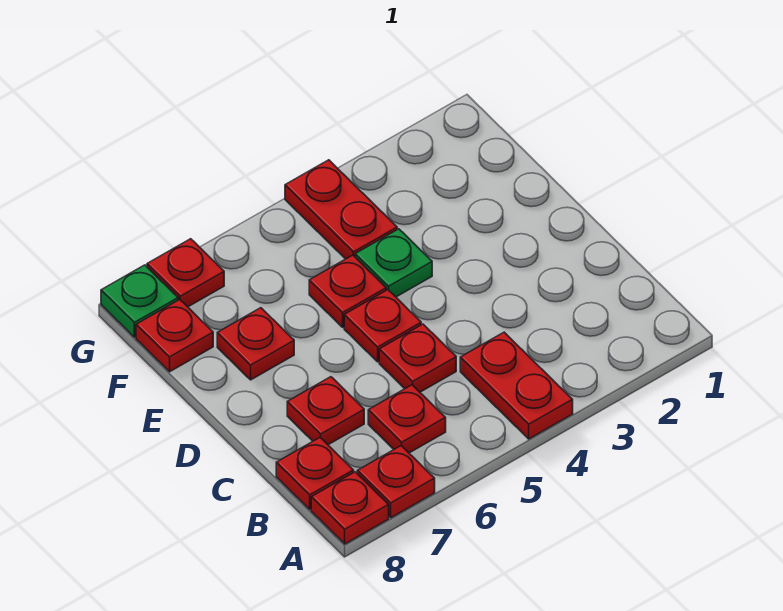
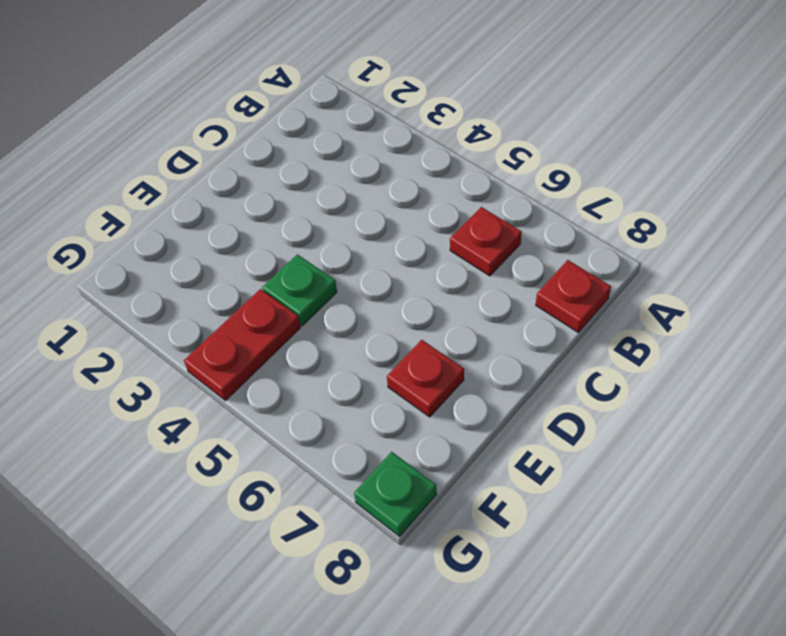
none -> red 1x2 plate [460,332,573,439]
none -> red 1x1 plate [357,446,435,518]
none -> red 1x1 plate [311,472,389,544]

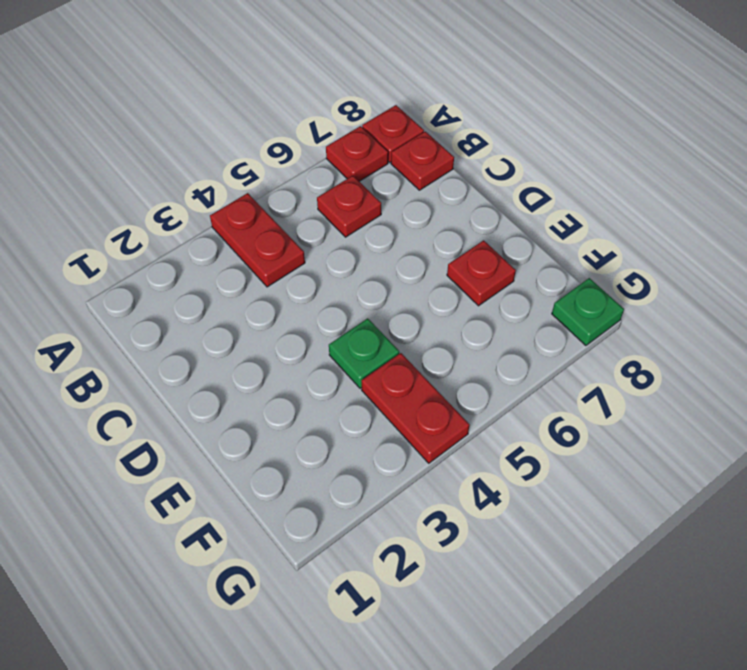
none -> red 1x1 plate [379,324,456,392]
none -> red 1x1 plate [287,377,364,445]
none -> red 1x1 plate [344,290,421,362]

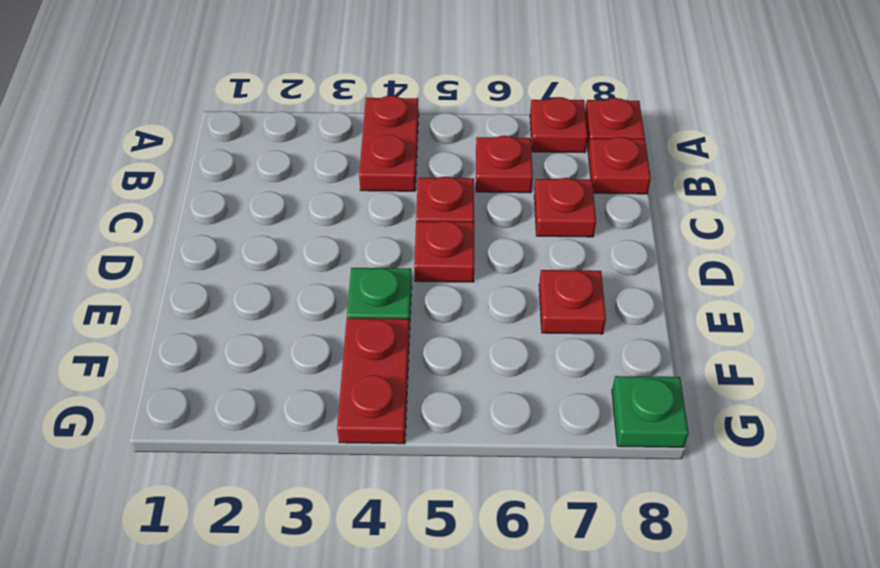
none -> red 1x1 plate [309,255,386,327]
none -> red 1x1 plate [136,300,213,372]
none -> red 1x1 plate [147,239,224,307]

